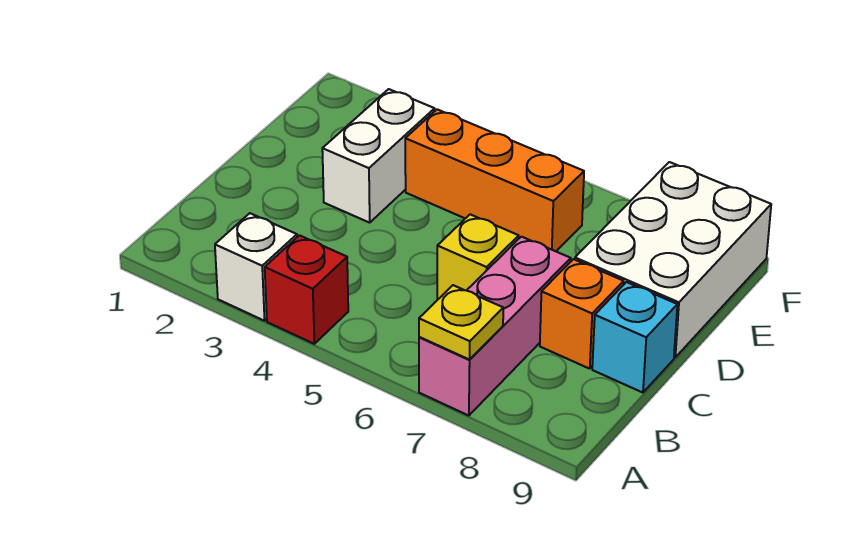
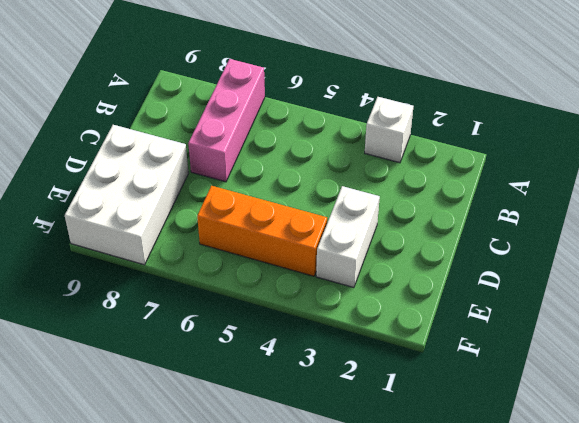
none -> red 1x1 brick [265,235,348,344]
none -> yellow 1x1 brick [437,214,519,300]

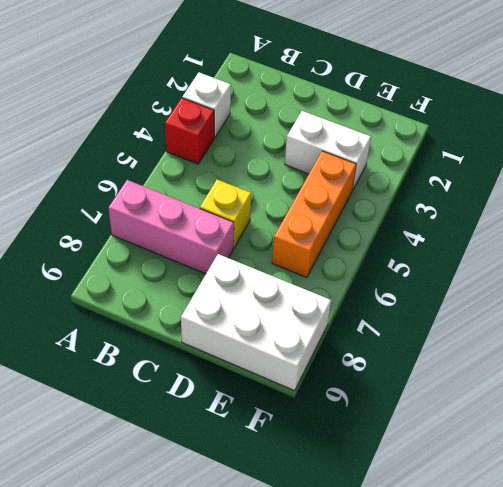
none -> orange 1x1 brick [540,259,624,369]
none -> cyan 1x1 brick [592,282,677,393]

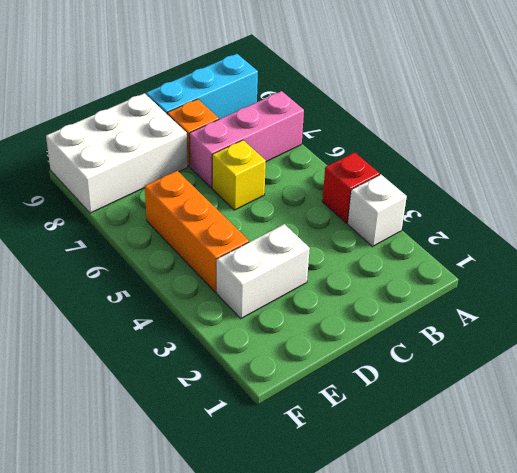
cyan 1x3 brick [146,54,258,119] -> cyan 1x1 brick [592,282,677,393]
none -> yellow 1x1 plate [419,285,503,360]

